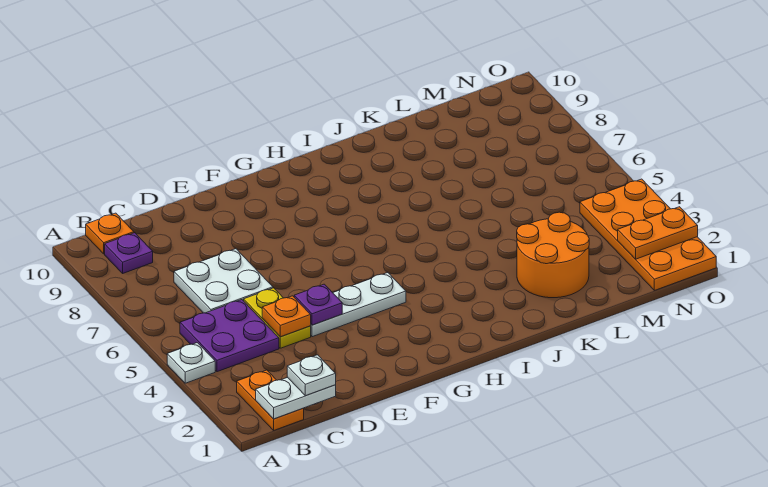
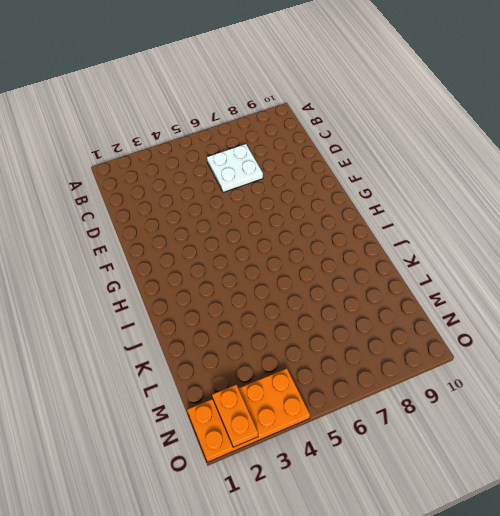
none -> white 1x1 plate [167,343,215,383]
none -> orange 1x2 plate [237,370,304,430]
none -> purple 2x2 plate [180,300,279,372]

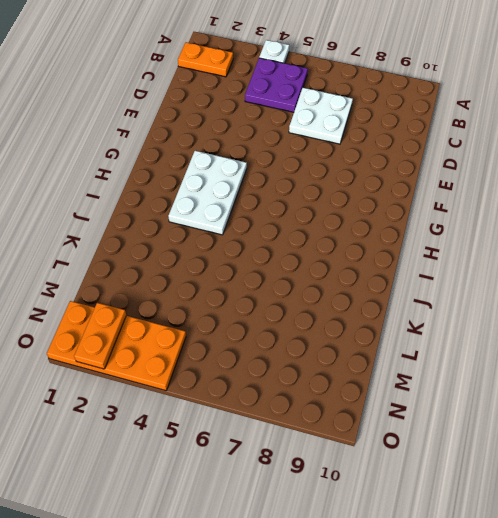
white 2x3 plate [168,151,247,235] -> white 1x3 plate [311,272,406,337]
none -> purple 1x1 plate [105,233,153,273]
none -> orange 1x1 plate [86,213,134,254]
none -> yellow 1x2 plate [244,288,311,348]

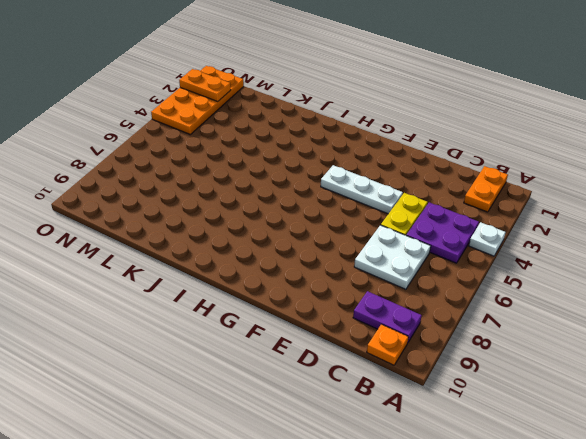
purple 1x2 plate [353,291,422,342] -> purple 1x1 plate [105,233,153,273]
none -> orange 2x2 round brick [517,212,589,298]
none -> white 1x2 plate [256,377,336,419]
none -> orange 1x1 plate [262,296,311,337]

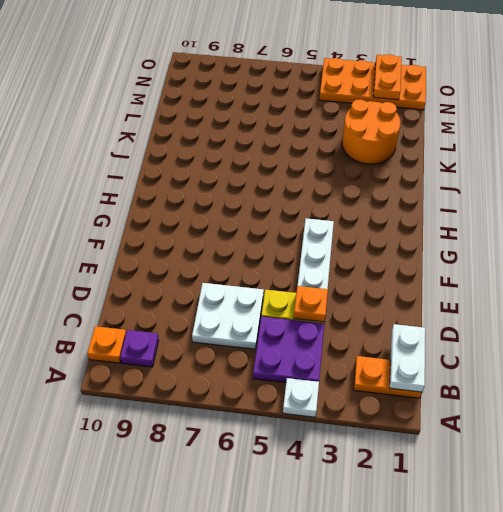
none -> purple 1x1 plate [294,284,342,325]
none -> white 1x1 plate [287,355,336,396]

